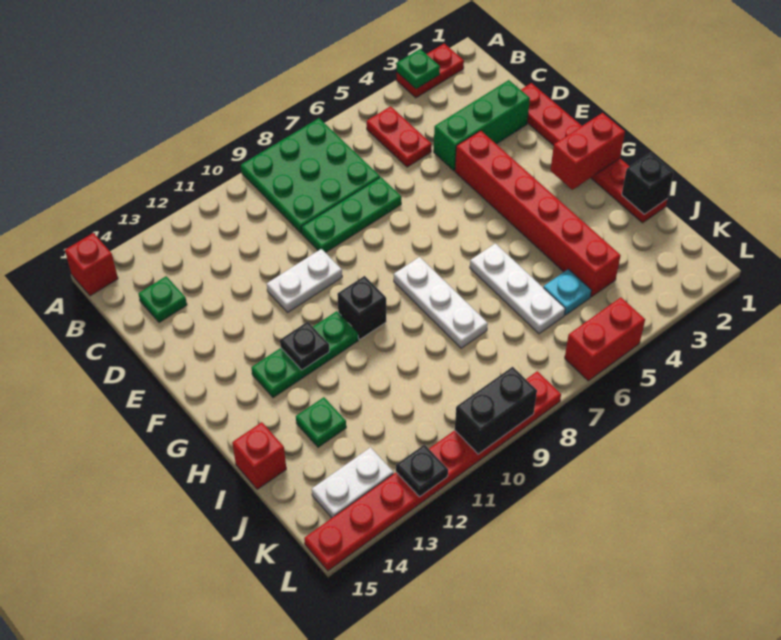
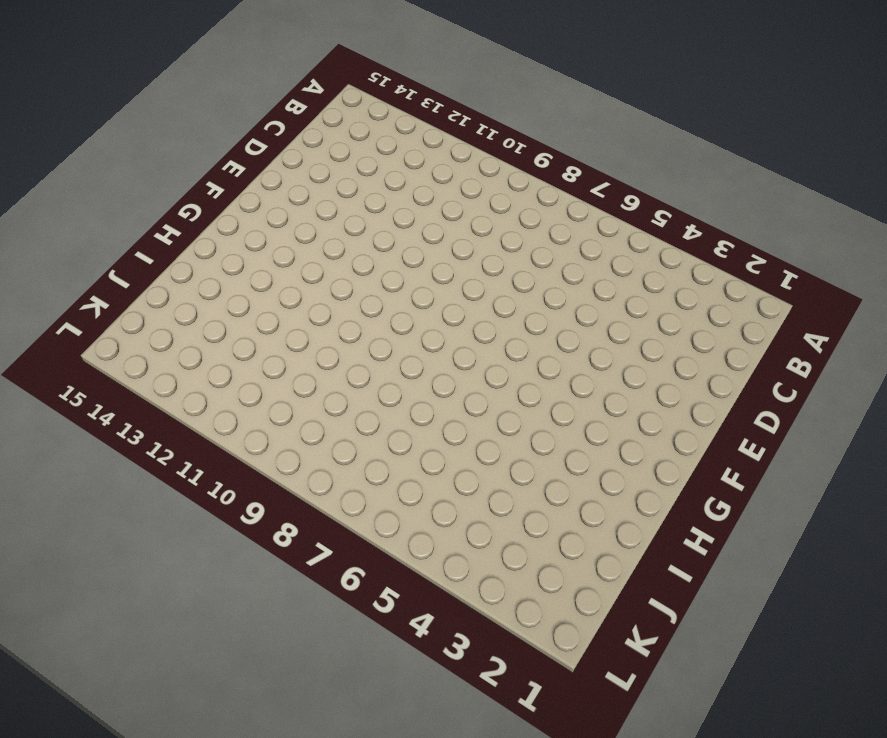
none -> red 1x2 plate [396,44,464,98]
none -> green 3x3 plate [241,118,380,233]
none -> red 1x1 brick [65,233,118,296]

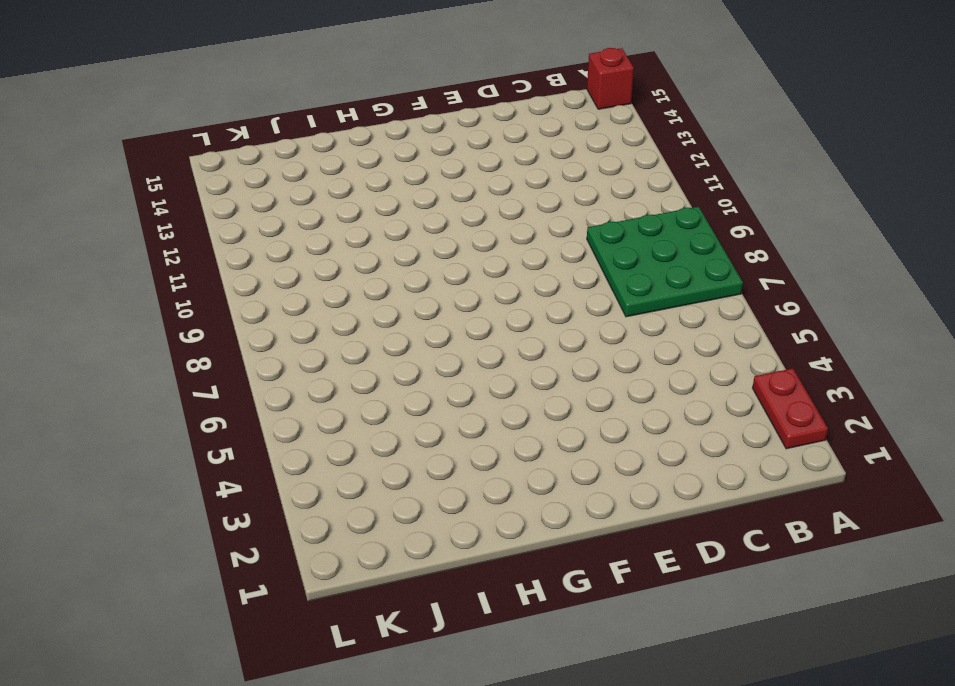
none -> red 1x2 plate [366,106,432,167]
none -> green 1x1 plate [138,276,187,322]
none -> red 1x6 plate [521,83,667,223]

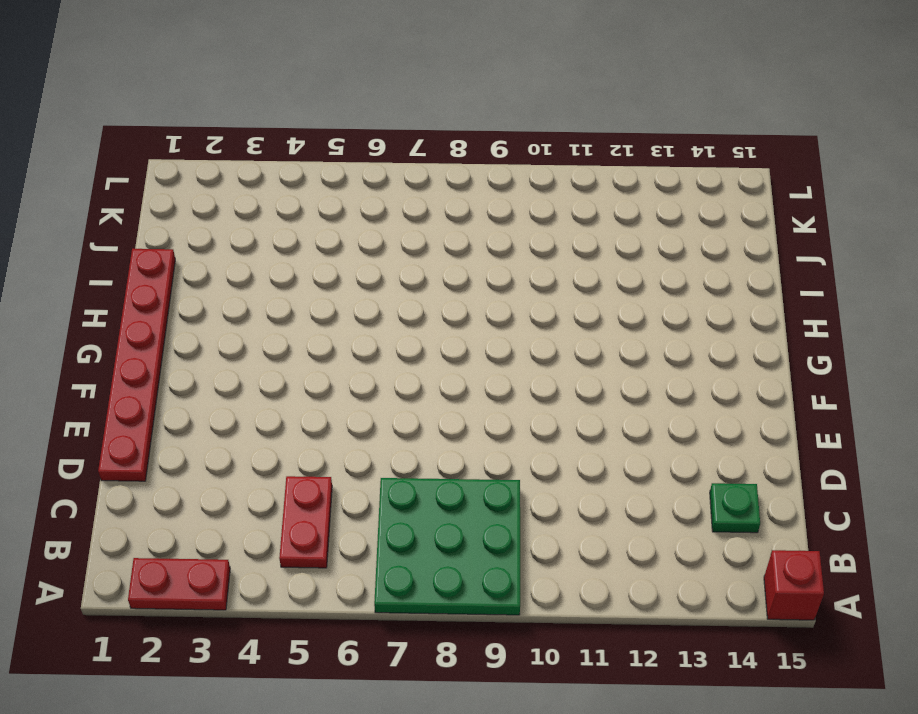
none -> green 1x3 brick [434,80,530,171]
none -> green 1x3 plate [302,177,401,253]
none -> red 1x6 brick [455,131,621,297]

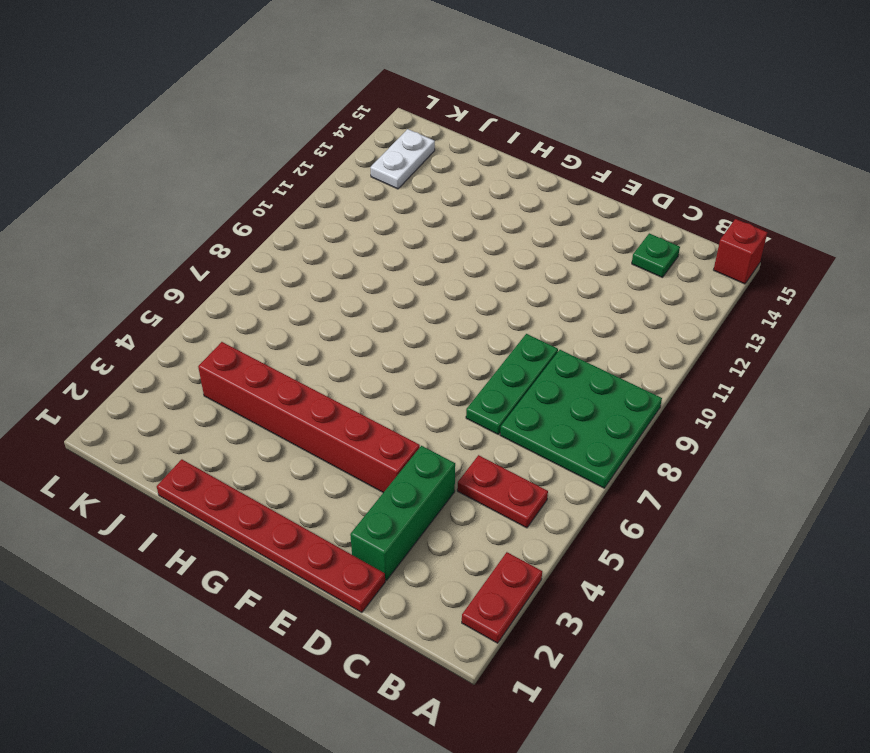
none -> white 1x2 plate [267,249,342,312]
none -> white 1x3 plate [394,257,488,348]
none -> black 1x1 brick [337,276,386,339]

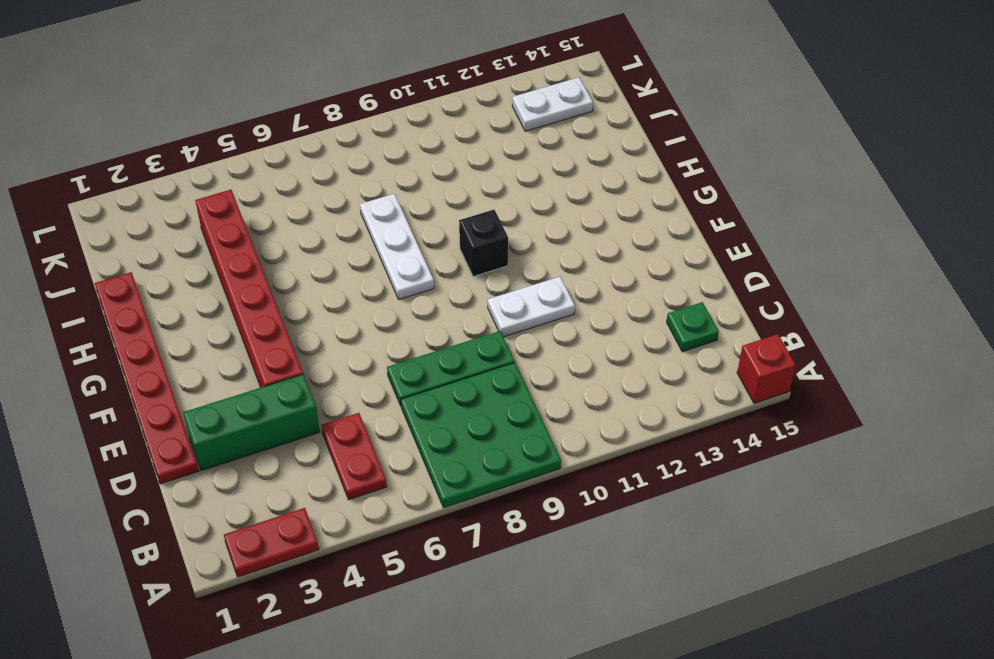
none -> green 1x3 plate [251,311,358,398]
none -> white 1x3 plate [470,243,565,334]
none -> green 1x1 plate [296,397,346,447]

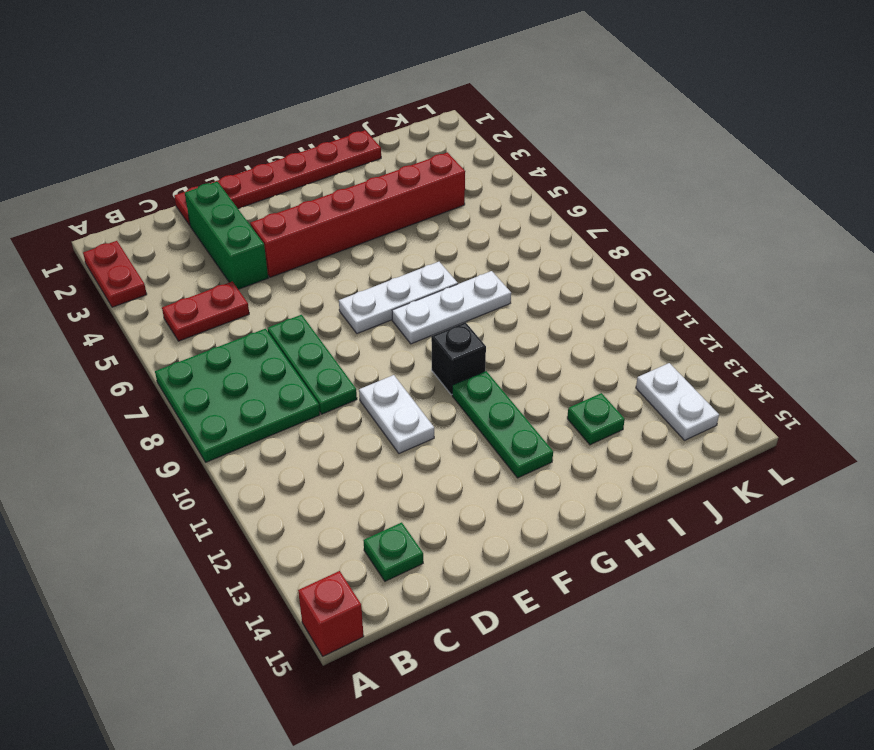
white 1x3 plate [339,262,458,334] -> white 1x3 plate moved to [470,243,565,334]
none -> red 1x1 brick [232,422,286,489]
none -> cyan 1x1 plate [543,269,591,315]
none -> red 1x2 brick [565,297,645,381]

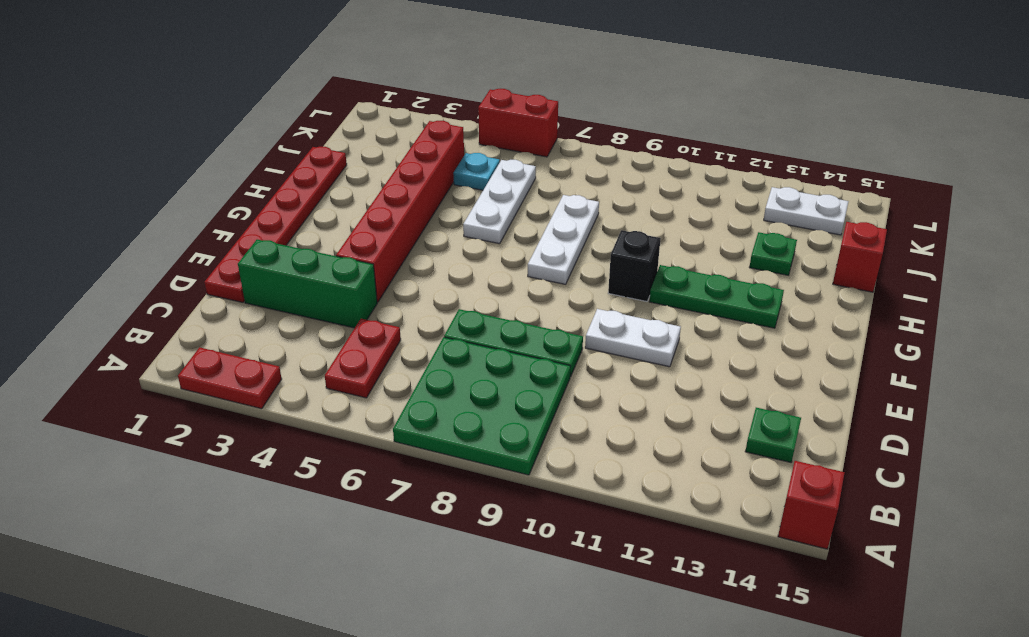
none -> red 1x8 plate [304,371,561,571]
none -> green 1x1 plate [397,49,440,89]
none -> red 1x2 brick [550,113,625,190]

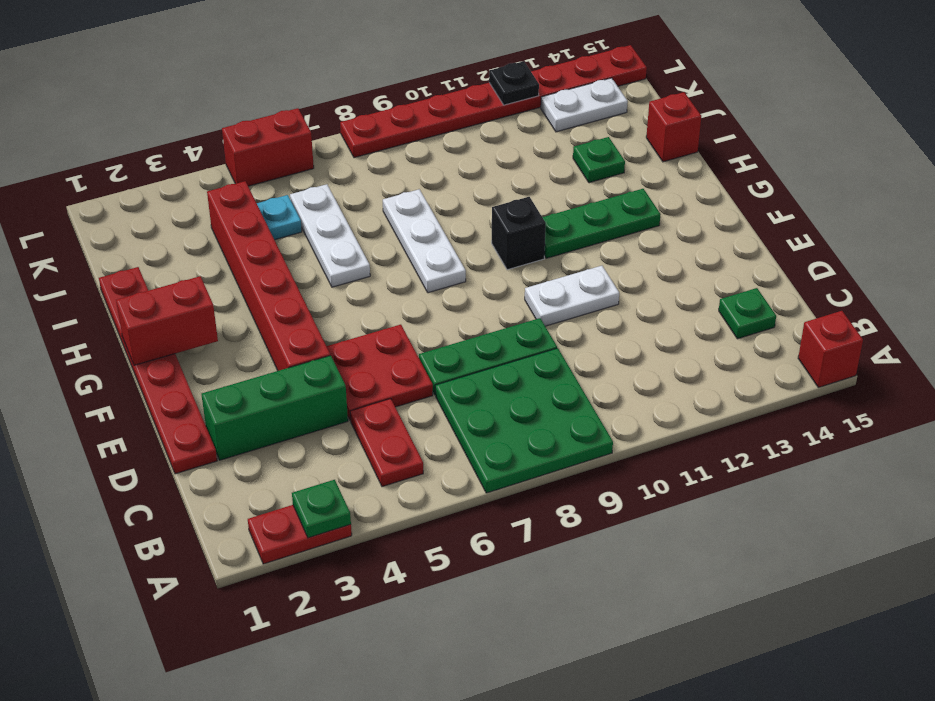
red 2x2 plate [327,325,433,421] -> none
none -> black 1x1 plate [280,322,329,370]
none -> black 1x1 brick [622,153,674,214]
none -> black 1x2 brick [455,367,537,454]

